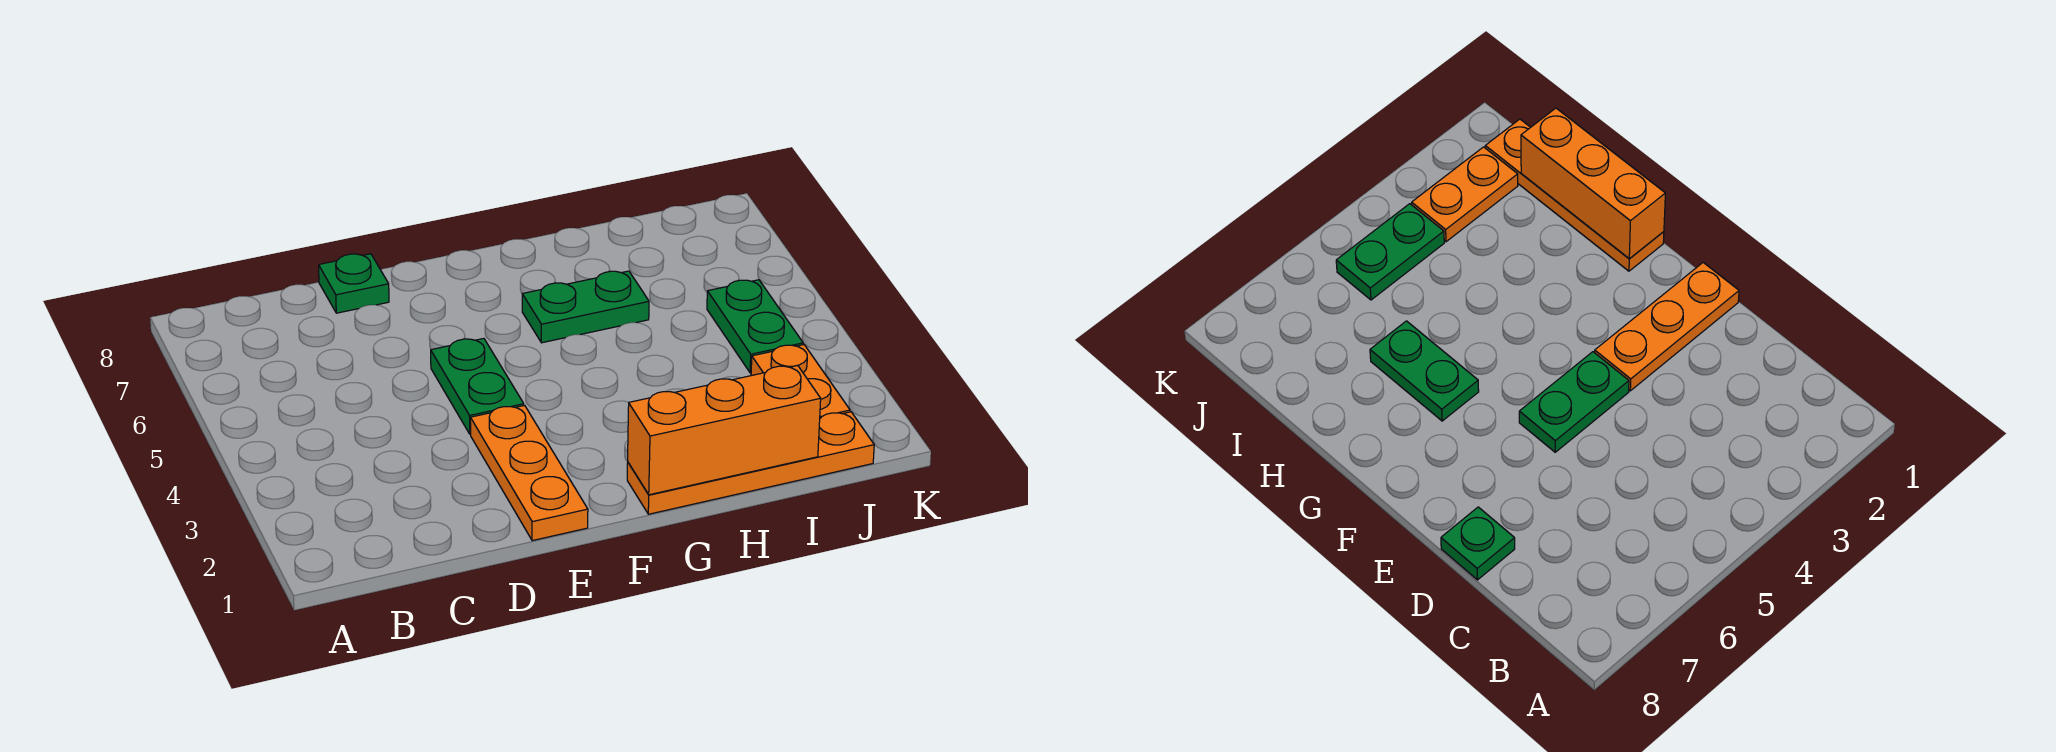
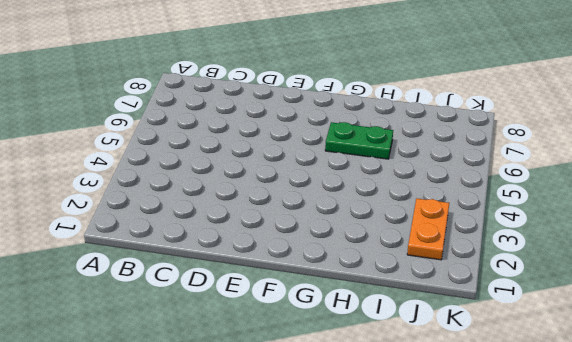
none -> green 1x1 plate [319,254,389,313]
none -> orange 1x3 plate [470,405,588,541]

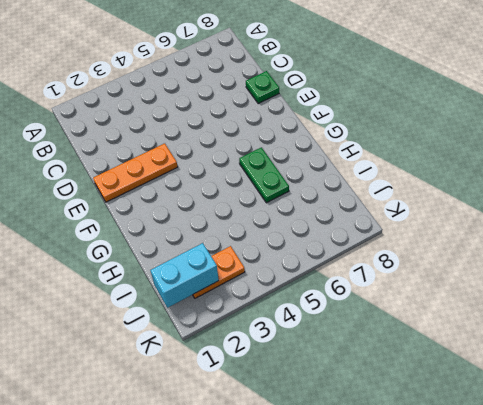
cyan 1x2 brick [150,243,219,308] -> none
none -> green 1x2 plate [431,338,524,434]
none -> orange 1x4 plate [627,412,874,514]

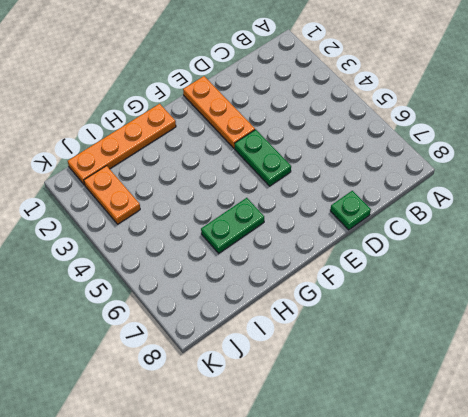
none -> green 1x2 plate [707,280,803,373]
none -> orange 1x3 brick [628,365,821,495]

